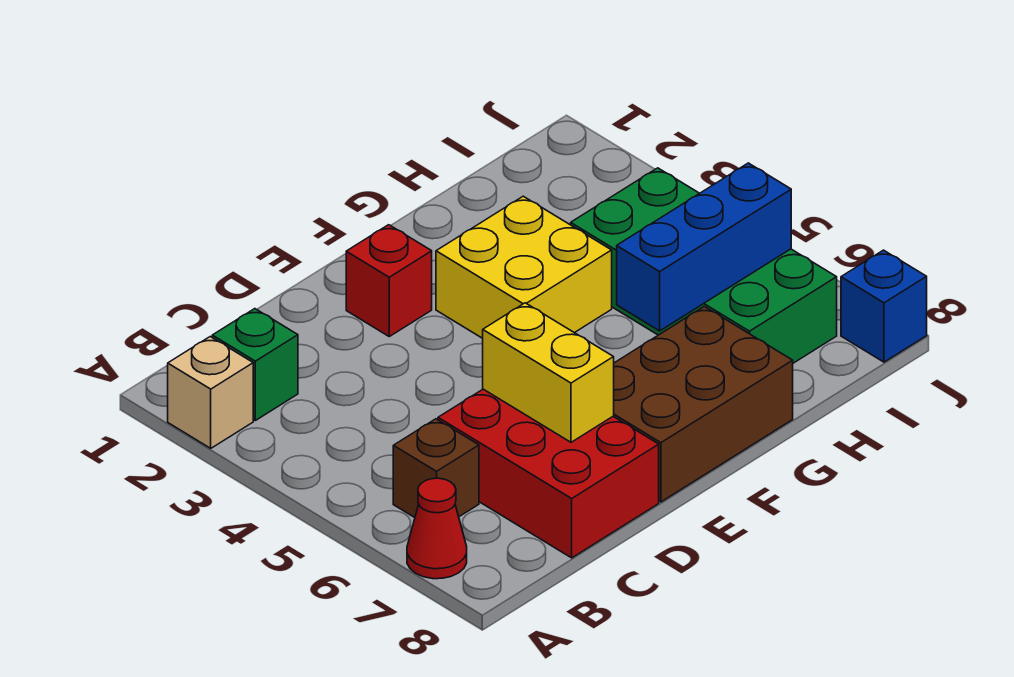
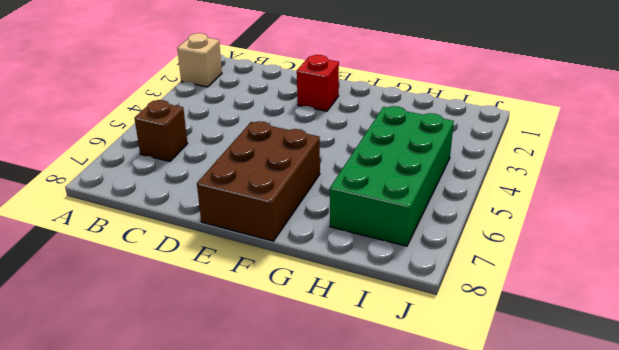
brown 2x3 brick [197,121,320,241] -> brown 2x3 brick turned to [613,307,793,502]
none -> red 1x1 cone [407,478,467,579]
none -> green 1x1 brick [212,309,298,420]
none -> red 2x3 brick [438,389,659,558]

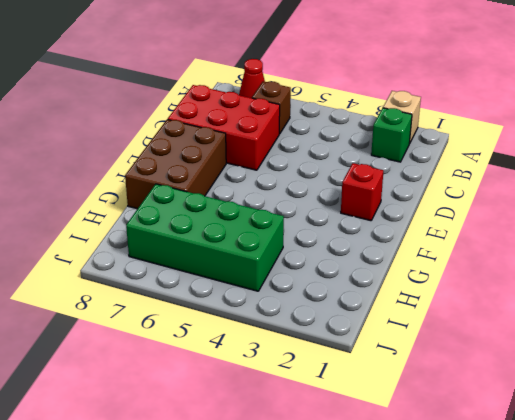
none -> yellow 2x2 brick [436,196,612,338]
none -> blue 1x1 brick [841,250,927,362]
none -> yellow 1x2 brick [483,303,614,442]

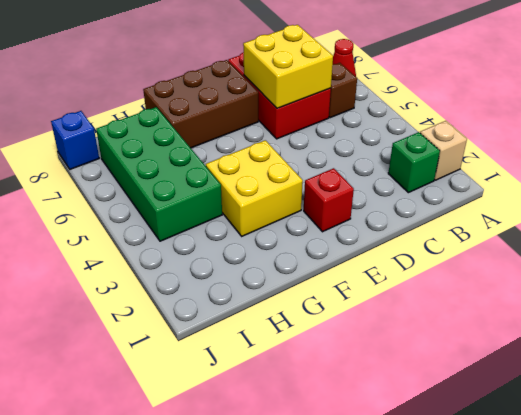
yellow 2x2 brick [243,25,333,108] -> yellow 1x2 brick [483,303,614,442]
none -> blue 1x3 brick [617,163,791,331]

